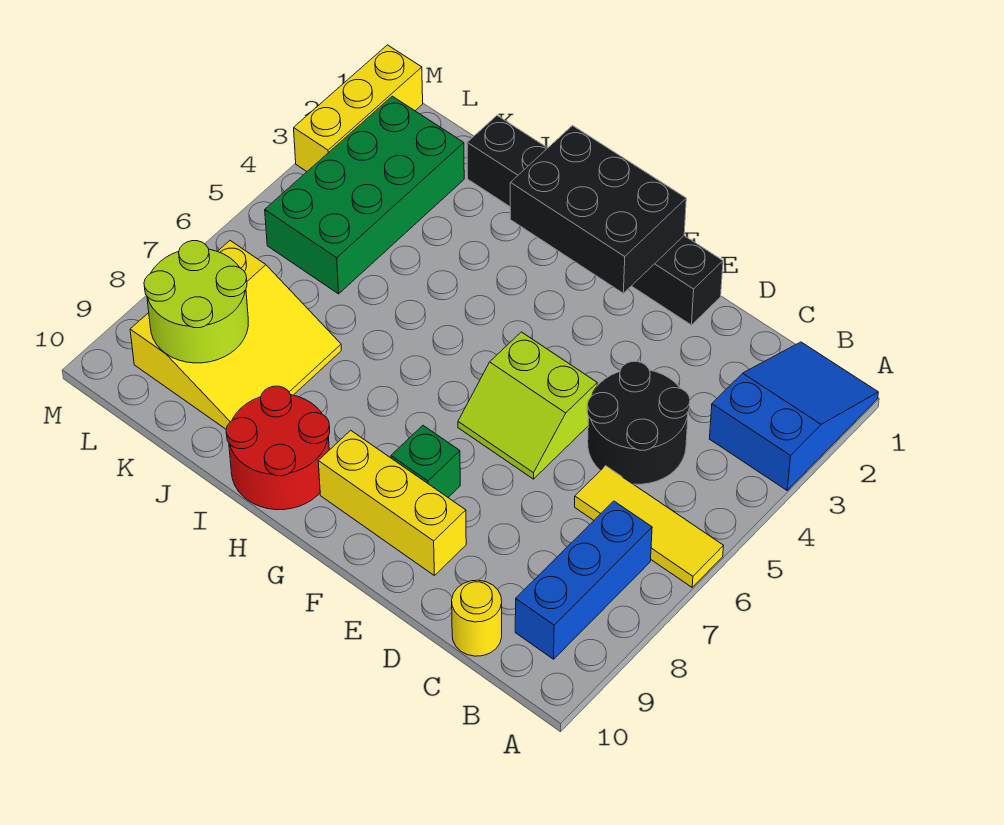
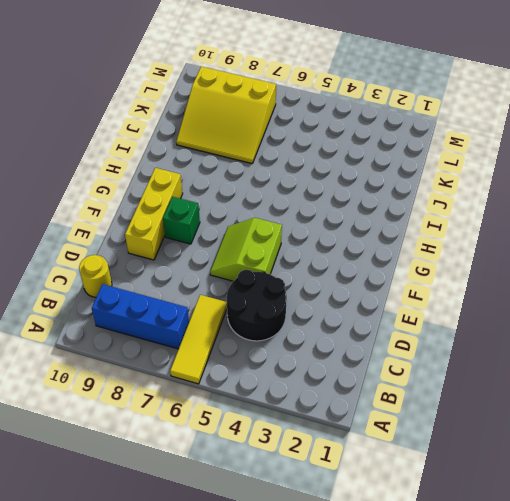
none -> blue 2x3 slope [709,342,878,490]
none -> black 1x6 brick [467,116,723,325]
none -> red 2x2 round brick [226,386,330,510]

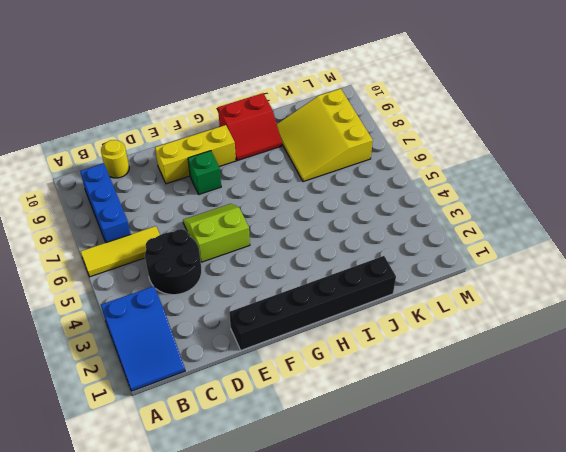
red 2x2 slope [218,93,282,161] -> red 2x2 round brick [226,386,330,510]
none -> green 2x4 brick [265,96,464,294]
none -> yellow 1x3 brick [294,45,423,171]
none -> black 2x3 brick [510,126,686,293]

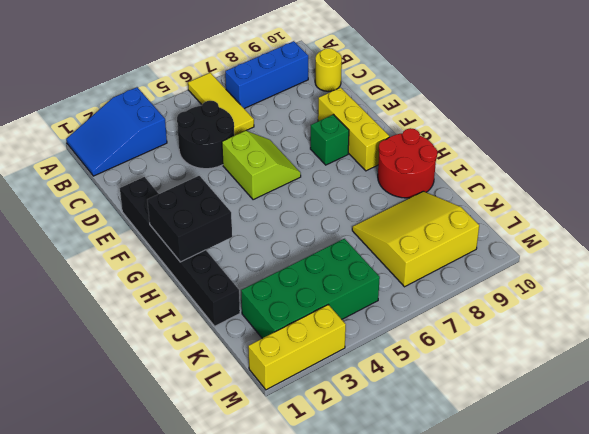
black 2x2 brick [147,176,232,262] -> black 2x3 brick [510,126,686,293]
none -> lime 2x2 round brick [144,241,248,363]

